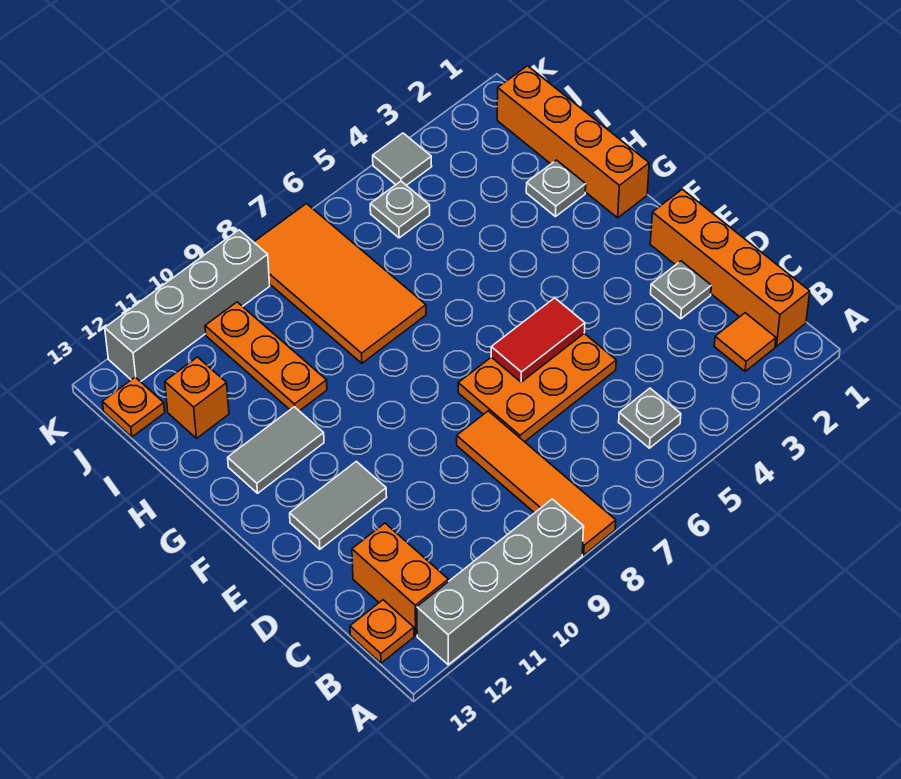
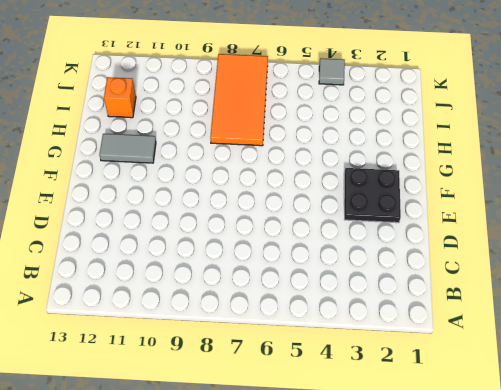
black 2x2 plate [344,168,401,223] -> none
none -> orange 1x4 tile [457,411,616,555]
none -> grey 1x4 brick [417,499,584,665]
none -> orange 1x4 brick [650,189,810,346]

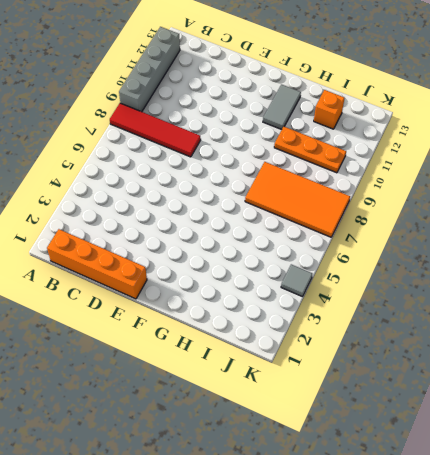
red 1x4 tile [110,103,201,157] -> orange 1x4 tile [457,411,616,555]
none -> orange 1x1 tile [714,313,776,371]
none -> grey 1x1 plate [619,388,681,448]
none -> orange 1x2 brick [352,523,448,635]

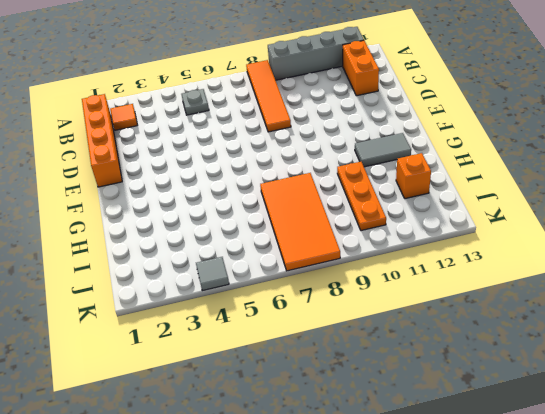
none -> orange 1x1 plate [350,600,414,663]
none -> grey 1x1 plate [651,261,711,319]
none -> orange 2x3 plate [458,334,616,442]

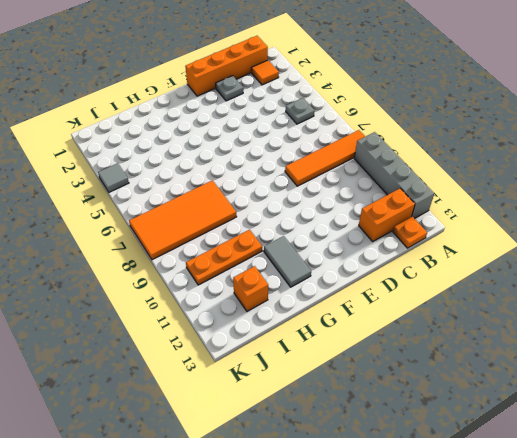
none -> orange 2x3 plate [458,334,616,442]
none -> grey 1x2 tile [290,461,387,549]
none -> orange 1x4 brick [497,66,649,218]

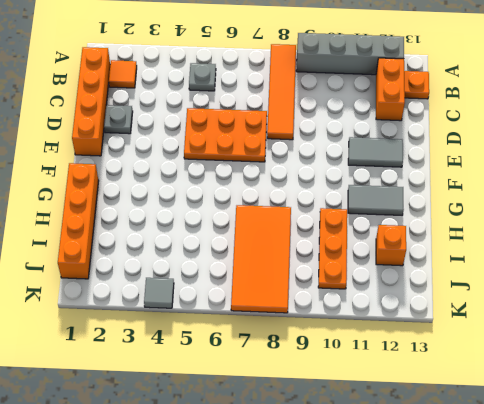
none -> grey 1x1 plate [526,160,586,217]
none -> grey 1x1 plate [370,181,430,238]
none -> orange 1x1 plate [102,377,165,437]

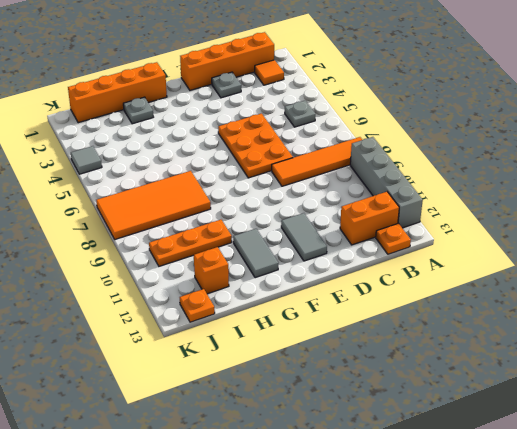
none -> grey 1x1 plate [370,181,430,238]
none -> grey 1x4 brick [105,230,270,382]
none -> red 1x2 tile [491,298,585,382]

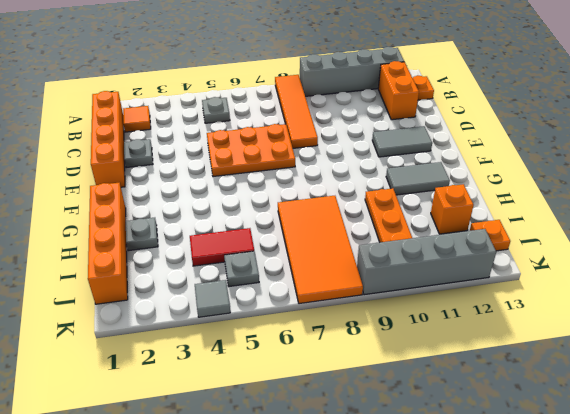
red 1x2 tile [190,228,254,266] -> red 1x2 tile moved to [491,298,585,382]

